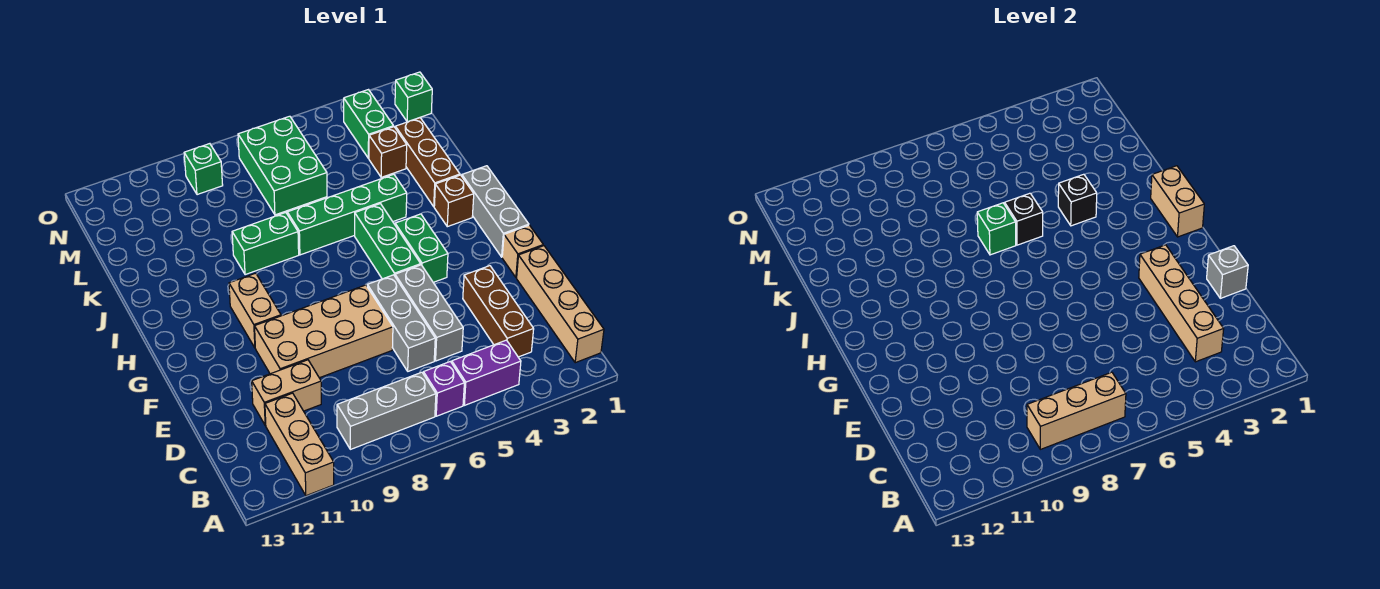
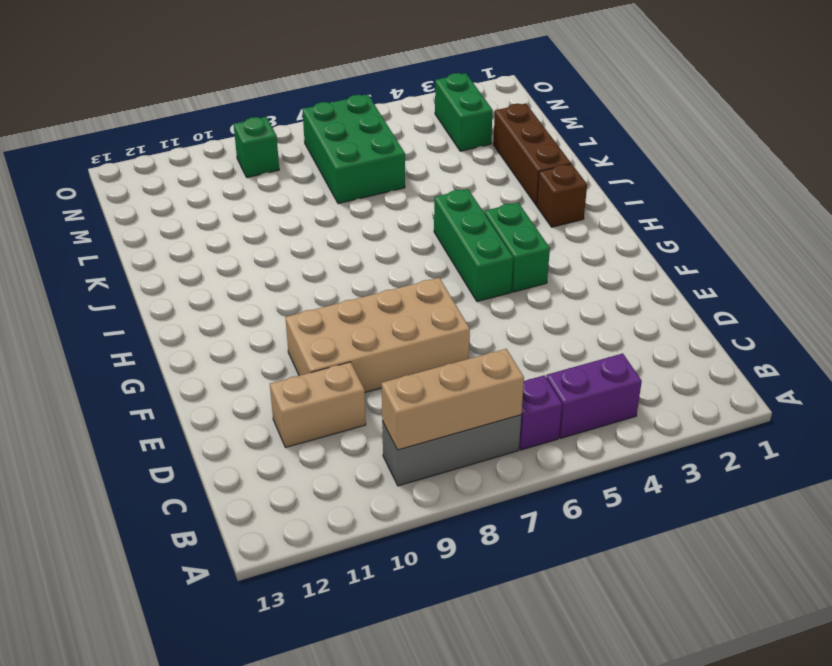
none -> tan 1x3 brick [265,393,334,496]
none -> tan 1x4 brick [517,246,604,363]
none -> brown 1x3 brick [463,266,534,357]
none -> grey 1x3 brick [395,265,463,361]

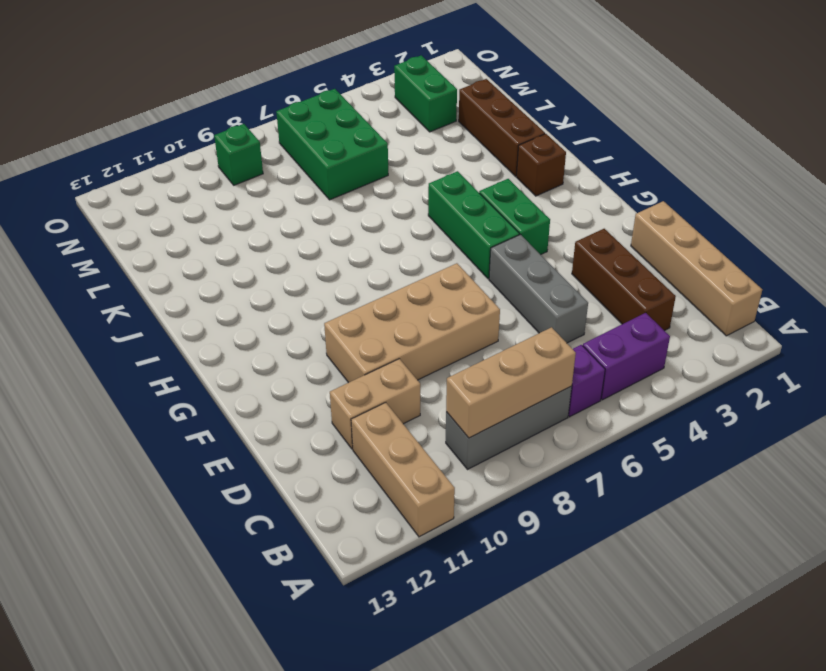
none -> grey 1x3 brick [367,275,435,371]
none -> tan 1x1 brick [502,225,543,278]
none -> grey 1x3 brick [462,166,529,257]
none -> tan 1x2 brick [229,273,281,348]

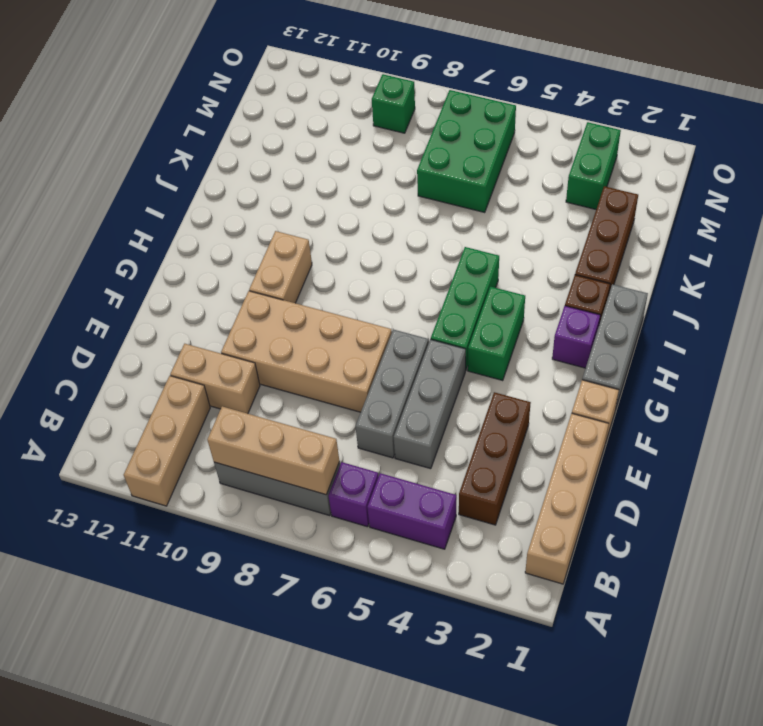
purple 1x1 brick [552,306,600,368] -> none
none -> green 1x4 brick [287,174,407,255]
none -> green 1x2 brick [232,213,299,275]
none -> brown 1x1 brick [369,127,407,177]
none -> green 1x1 brick [395,72,432,122]

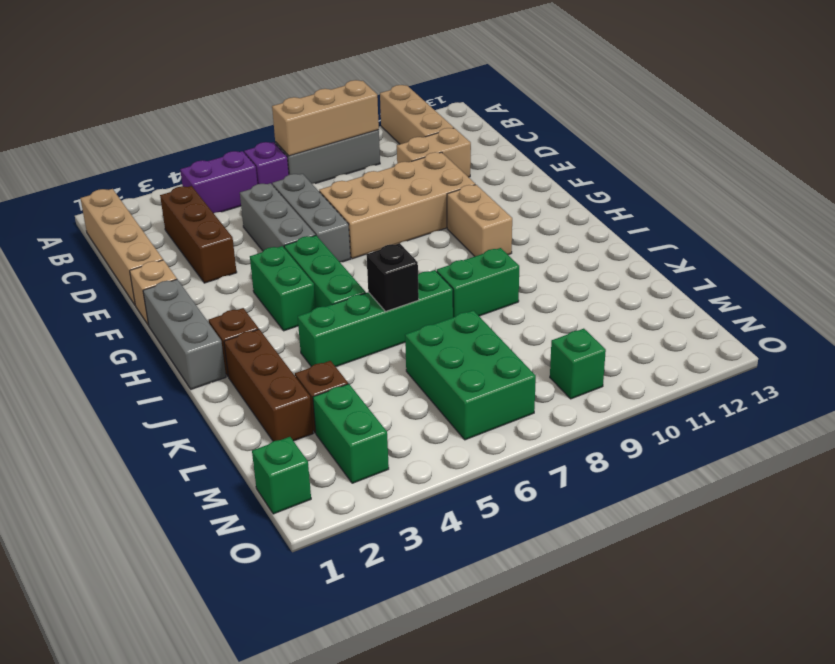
none -> tan 1x4 brick [1139,245,1224,362]
none -> grey 1x1 brick [1207,246,1248,298]
none -> tan 1x2 brick [1151,166,1204,237]
none -> black 1x1 brick [1058,174,1097,226]

